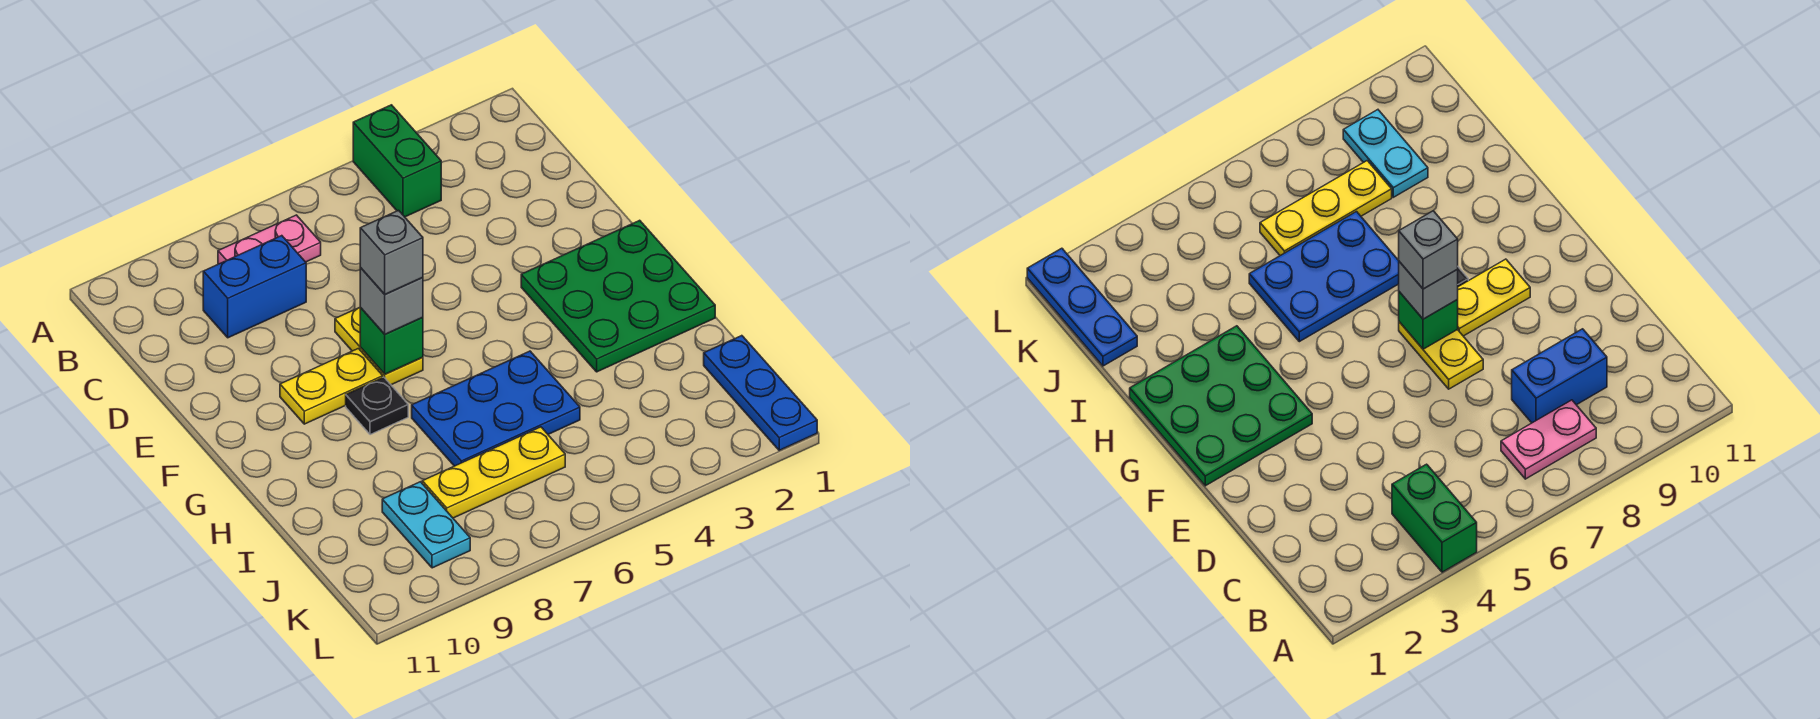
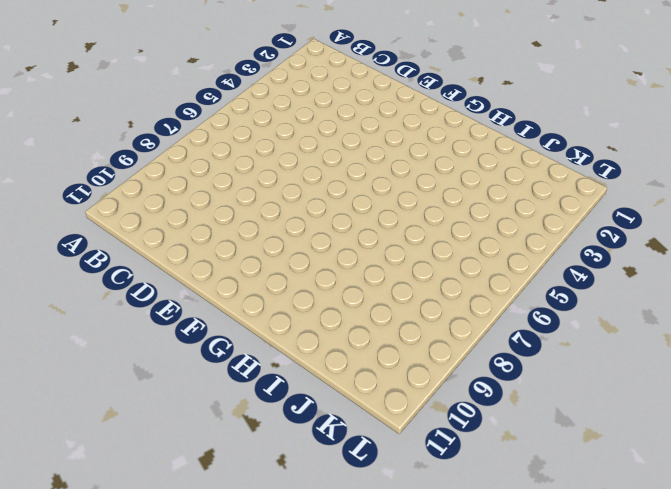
none -> green 1x2 brick [353,105,441,217]
none -> pink 1x2 plate [218,215,321,264]
none -> blue 1x2 brick [203,236,306,338]

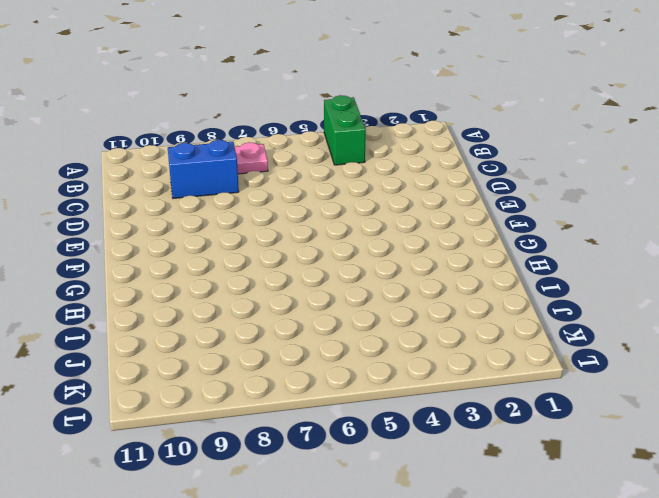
none -> yellow 1x2 plate [335,308,423,385]
none -> green 3x3 plate [521,220,715,372]
none -> yellow 1x2 plate [280,348,383,424]

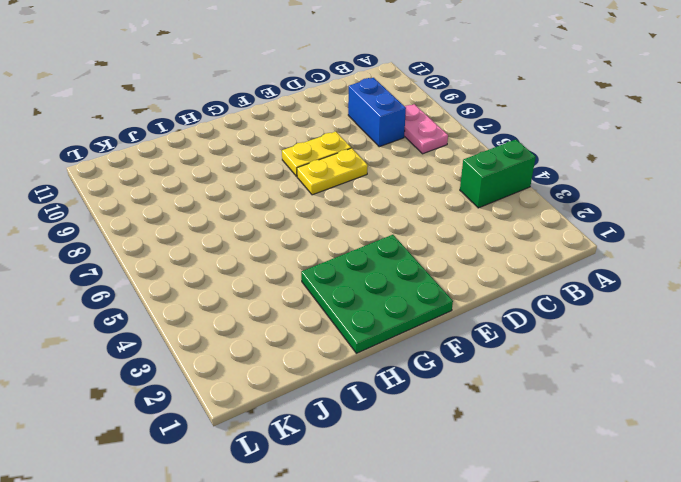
yellow 1x2 plate [282,131,351,176] -> yellow 1x2 plate turned to [280,348,383,424]
none -> black 1x1 plate [346,377,408,435]
none -> blue 2x3 plate [412,351,580,466]
none -> blue 1x3 plate [704,336,817,450]

